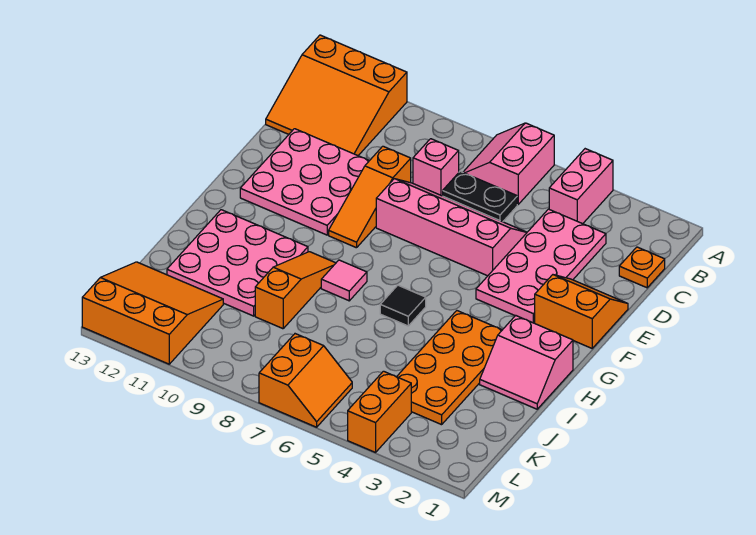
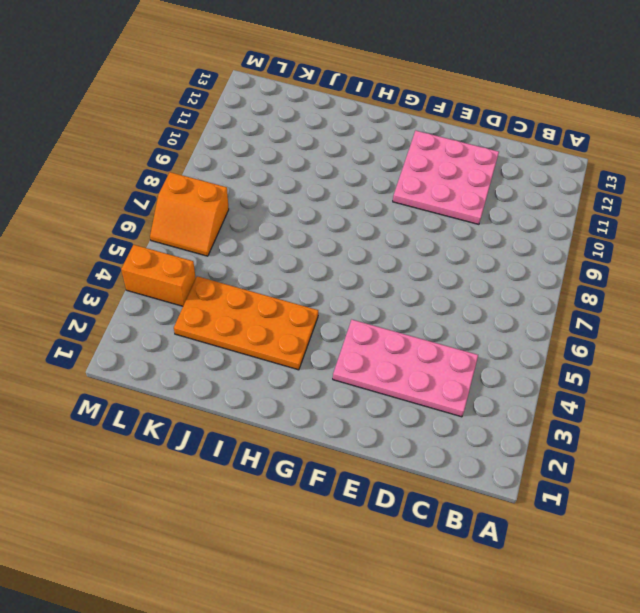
none -> pink 1x2 brick [549,149,613,224]
none -> pink 2x2 slope [463,123,554,204]
none -> orange 3x3 slope [266,35,407,156]

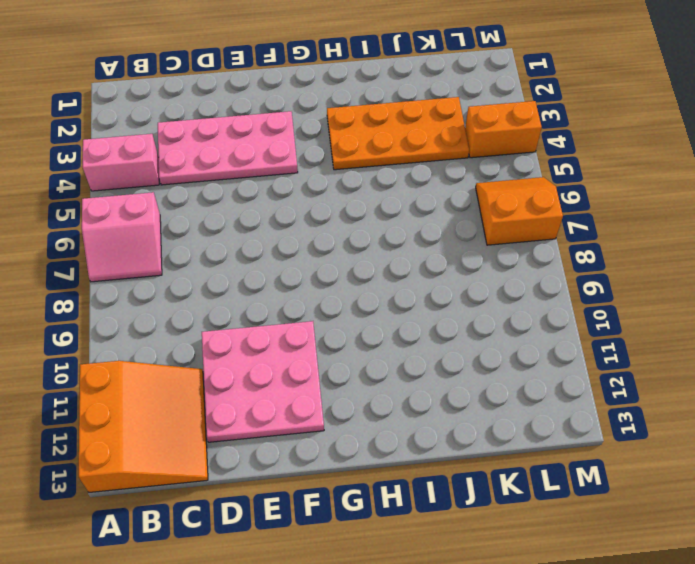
none -> orange 1x1 plate [619,247,665,288]
none -> black 1x2 plate [443,171,517,222]
none -> pink 1x1 brick [413,139,459,196]

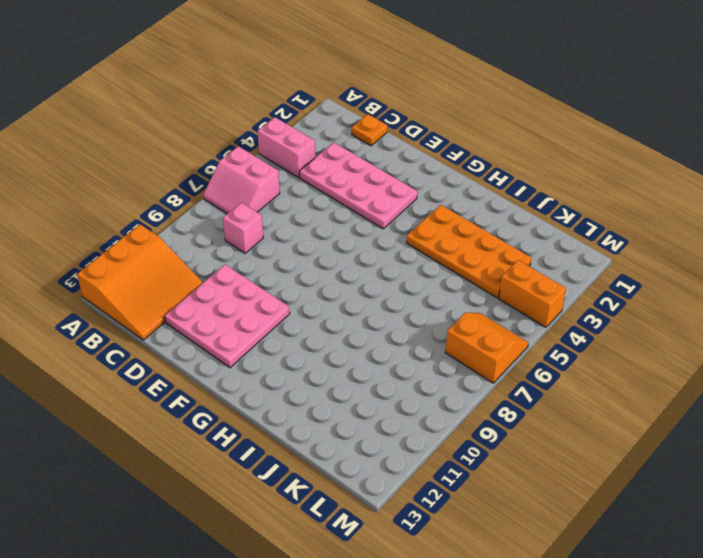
none -> black 1x2 plate [443,171,517,222]
none -> pink 2x4 slope [376,179,527,276]
none -> orange 1x3 slope [329,146,411,248]

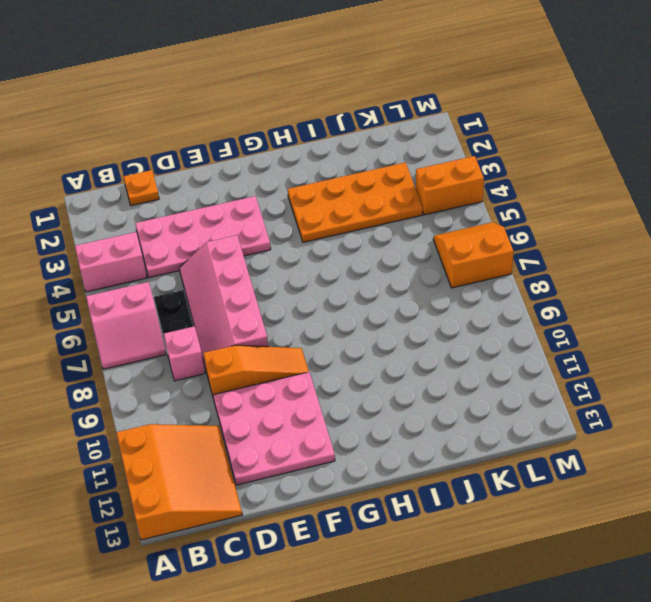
none -> orange 2x2 slope [535,275,628,348]
none -> pink 2x2 slope [480,316,573,409]
none -> black 1x1 tile [380,285,426,326]

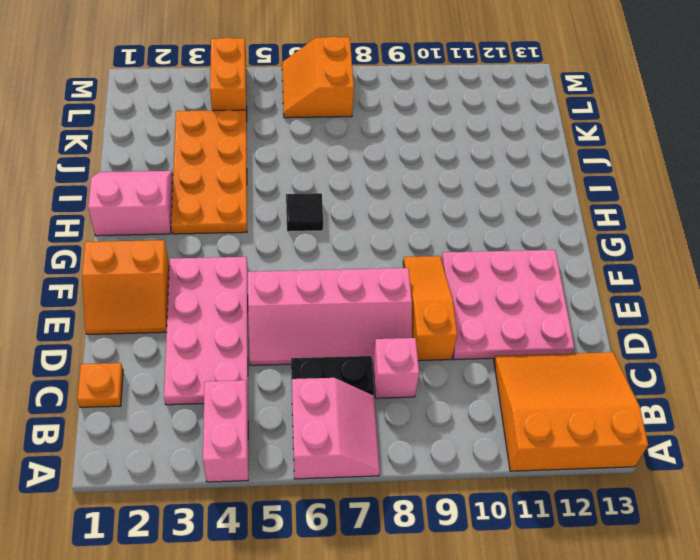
none -> pink 1x1 tile [321,260,367,301]
none -> orange 1x3 slope [255,252,336,329]
none -> pink 3x3 plate [167,210,308,316]

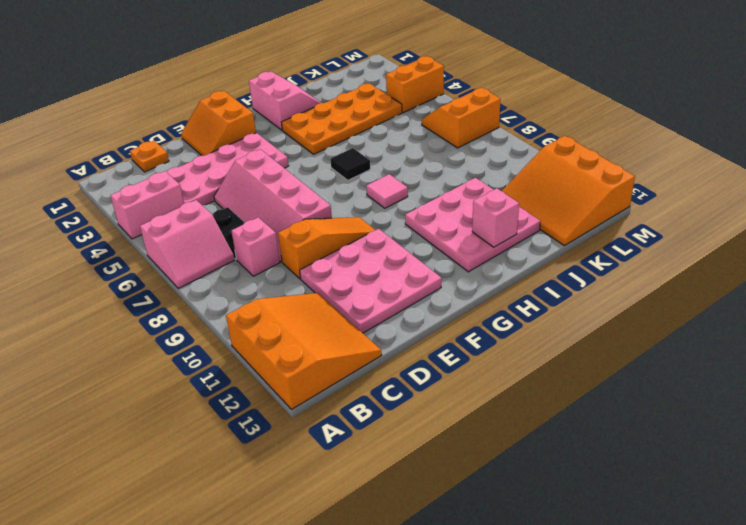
pink 1x1 brick [472,188,519,247] -> none
none -> orange 1x3 slope [255,252,336,329]

